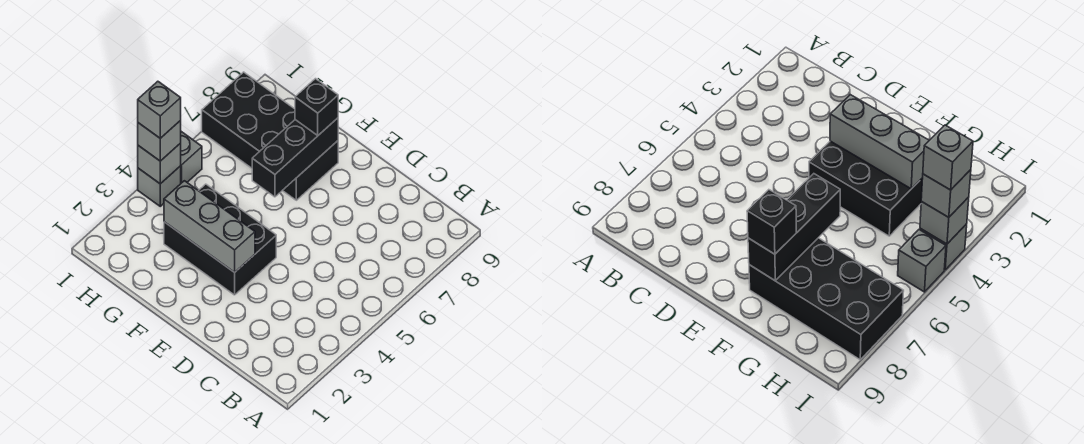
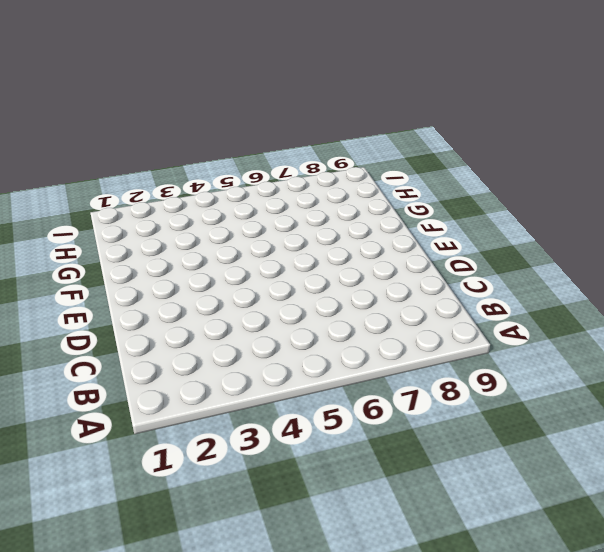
none -> black 2x3 brick [164,184,276,295]
none -> black 2x4 brick [202,72,338,200]

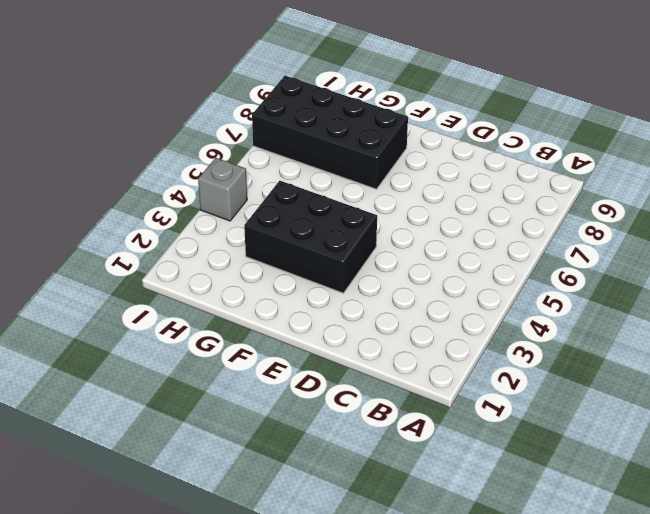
none -> grey 1x1 brick [181,132,202,183]
none -> grey 1x3 brick [164,181,255,272]

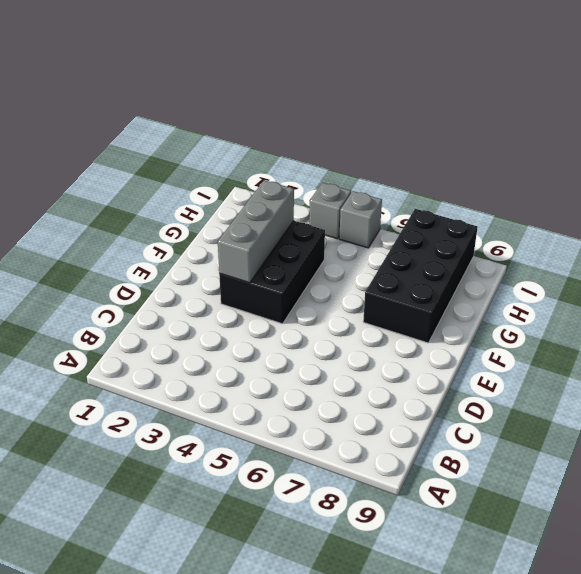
none -> black 1x3 brick [252,118,338,197]
none -> grey 1x1 brick [138,143,181,184]

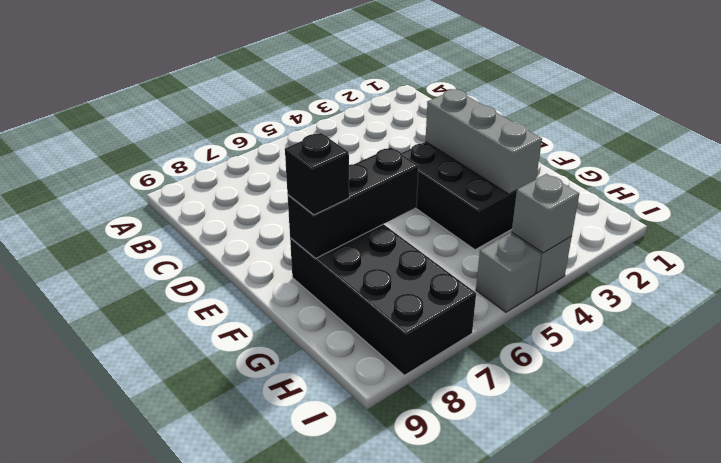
none -> grey 1x1 brick [138,121,181,161]
none -> grey 1x1 brick [138,81,181,138]

